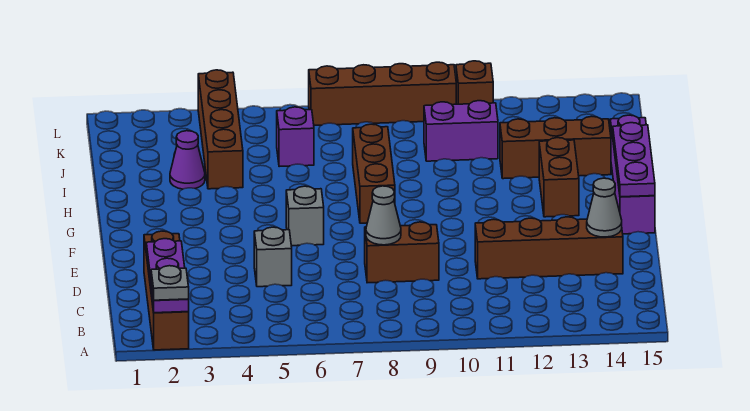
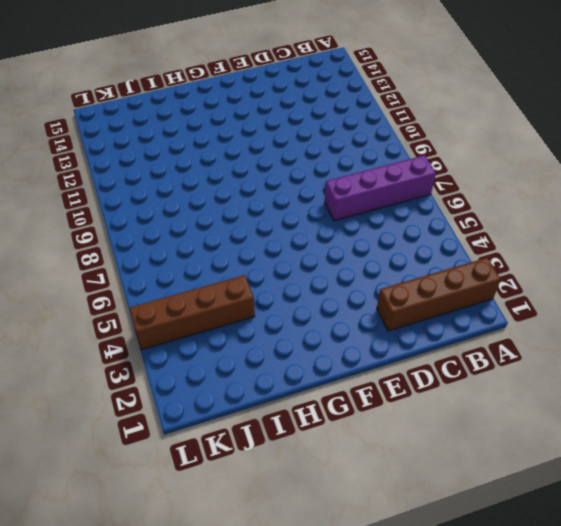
purple 1x4 brick [325,155,436,221] -> purple 1x4 brick moved to [610,115,655,234]
none -> grey 1x1 brick [254,227,292,287]
none -> brown 1x2 brick [365,222,439,283]
none -> brown 1x4 brick [475,217,623,279]

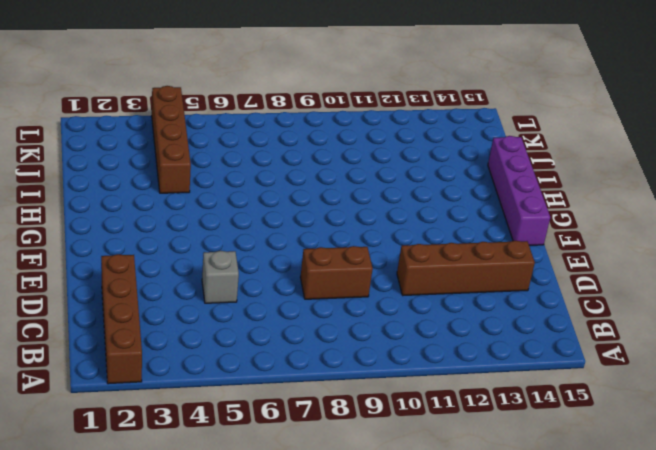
none -> grey 1x1 brick [286,186,324,246]
none -> brown 1x3 brick [353,124,395,223]
none -> brown 1x2 brick [539,138,579,217]

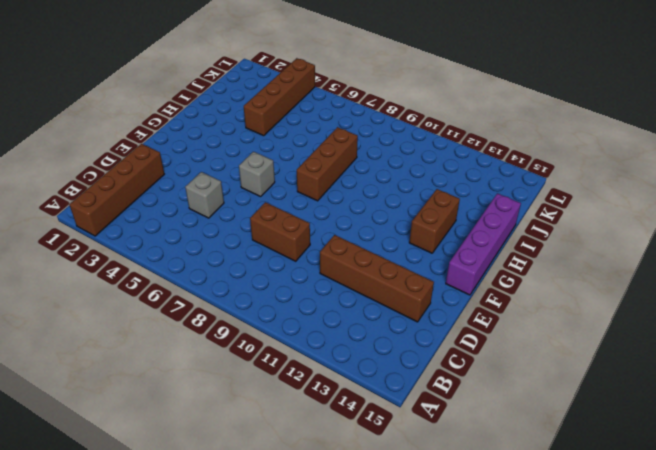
none -> purple 1x1 cone [170,131,205,189]
none -> brown 1x3 brick [500,116,611,179]
none -> purple 1x1 brick [277,107,314,167]

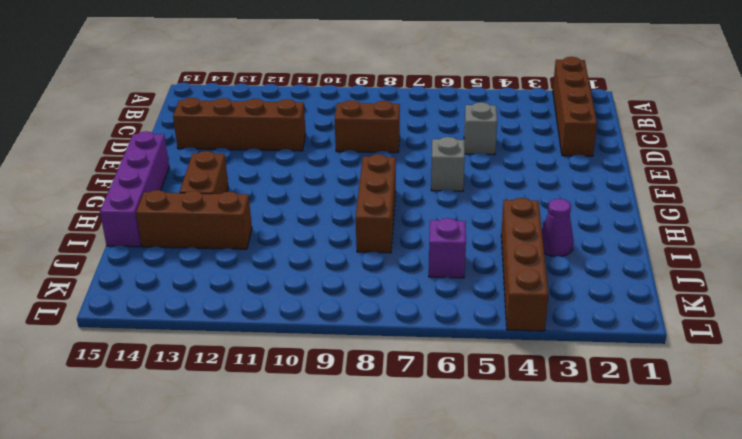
none -> purple 1x2 brick [424,101,498,161]
none -> brown 1x4 brick [309,62,456,125]
none -> brown 1x1 brick [456,61,493,104]

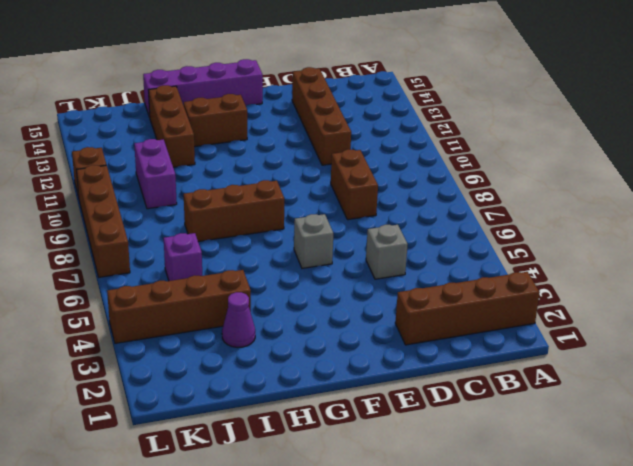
none -> purple 1x3 plate [146,239,189,313]
none -> grey 1x1 cone [366,186,401,245]
none -> grey 1x1 cone [587,178,622,237]

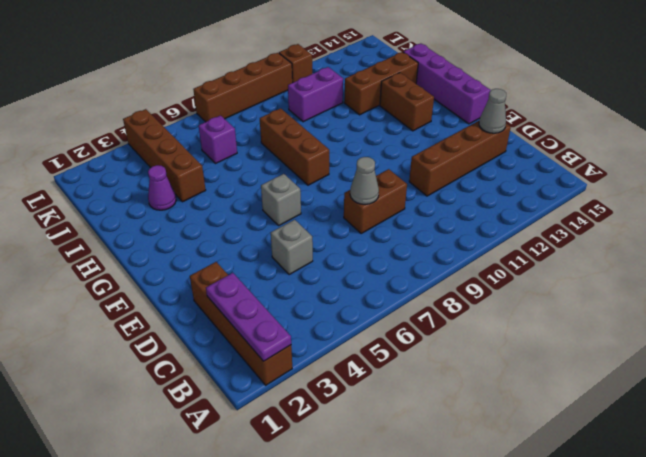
none -> purple 1x3 plate [613,123,655,197]
none -> grey 1x1 plate [151,266,189,300]

